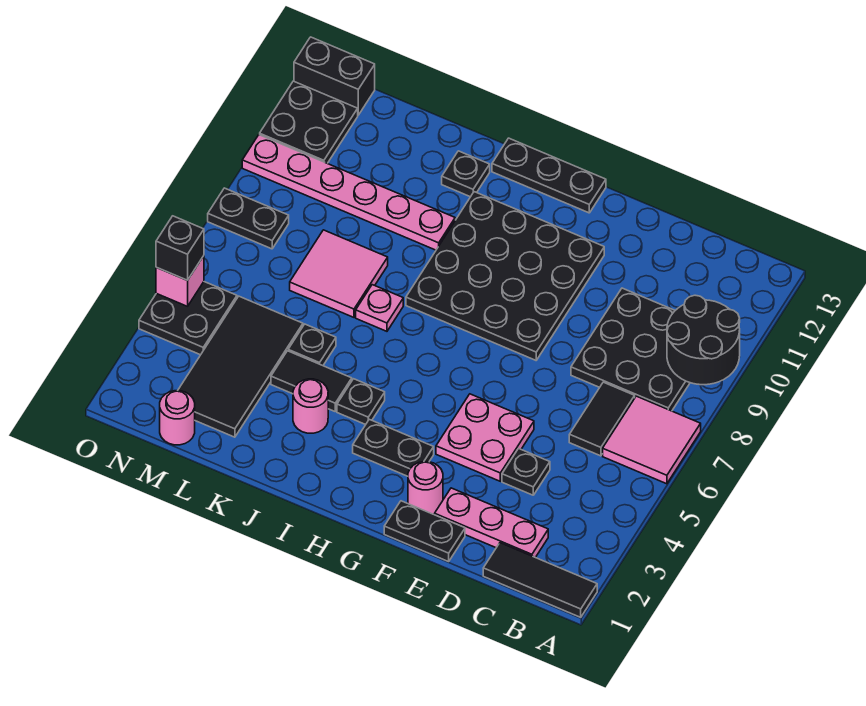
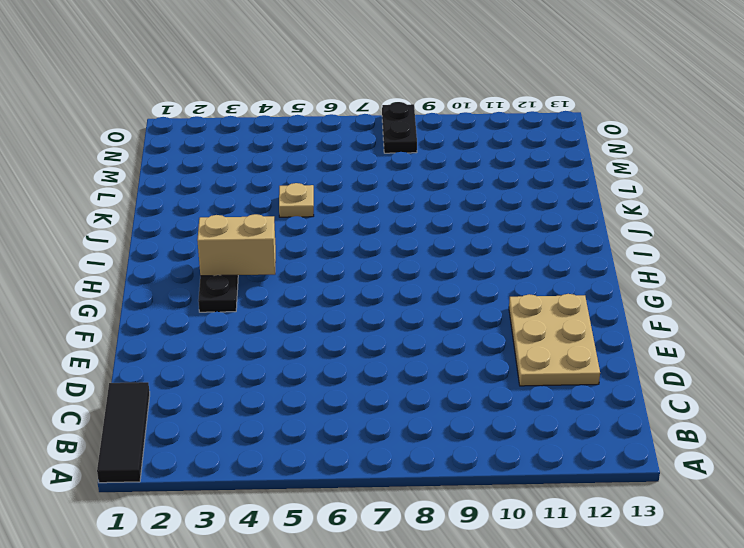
tan 2x3 plate [509,294,600,386] -> black 4x4 plate [406,192,604,360]
tan 1x2 brick [197,214,276,276] -> none
tan 1x1 plate [279,183,314,217] -> black 1x1 plate [288,324,336,366]
none -> pink 2x2 tile [603,396,701,484]
none -> black 3x3 plate [571,288,690,411]
none -> pink 1x3 plate [435,488,548,557]

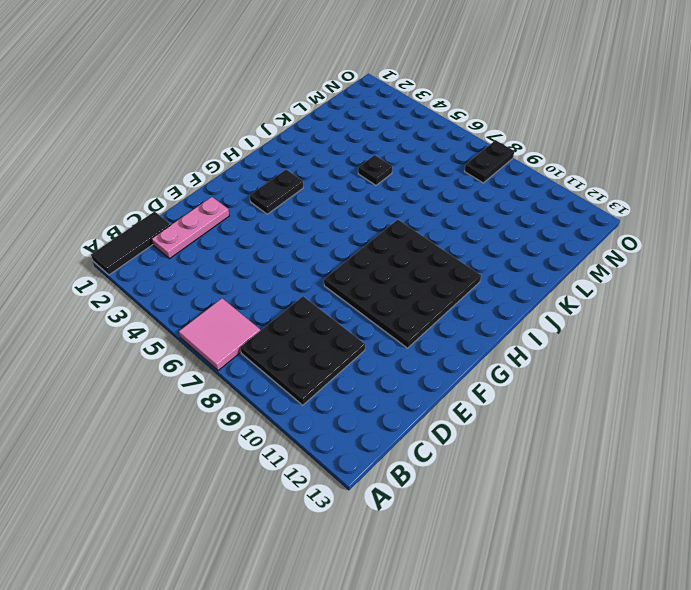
none -> black 1x2 tile [569,382,635,456]
none -> black 1x1 plate [502,449,550,495]
none -> black 1x2 plate [384,501,465,562]

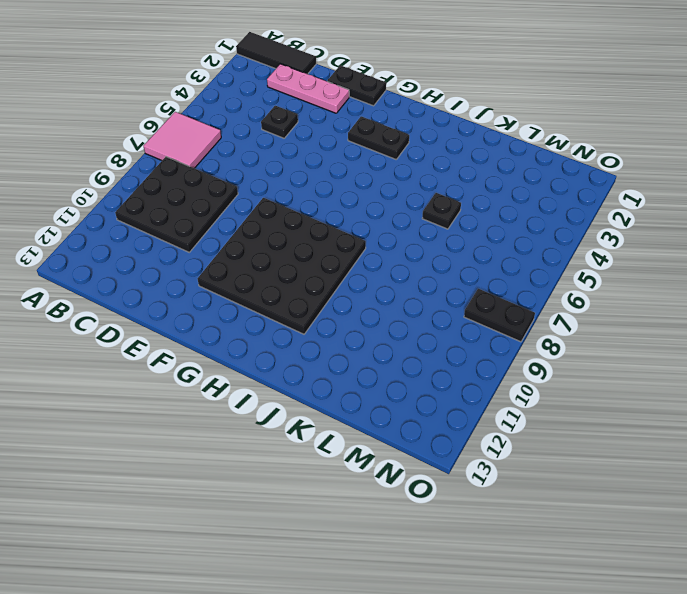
none -> black 1x2 tile [569,382,635,456]
none -> pink 2x2 plate [436,394,534,481]
none -> pink 1x1 round brick [408,462,443,514]

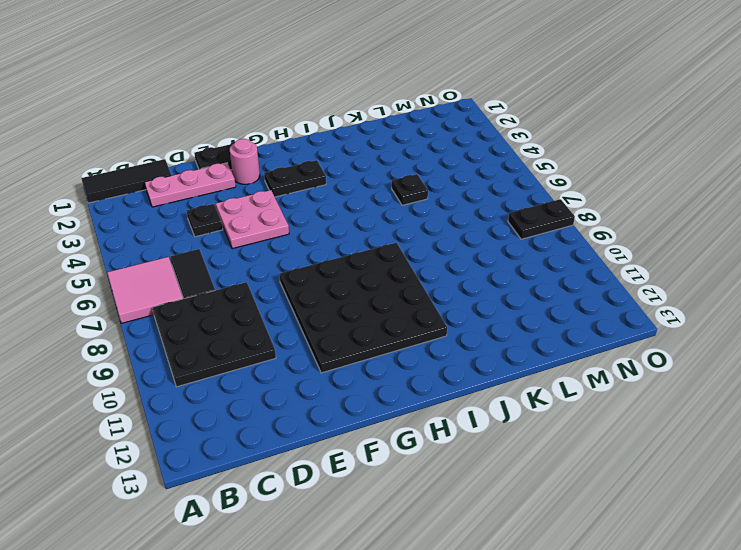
none -> black 1x3 plate [492,138,606,213]
none -> black 1x1 plate [337,379,385,425]
none -> pink 1x1 round brick [293,379,328,433]

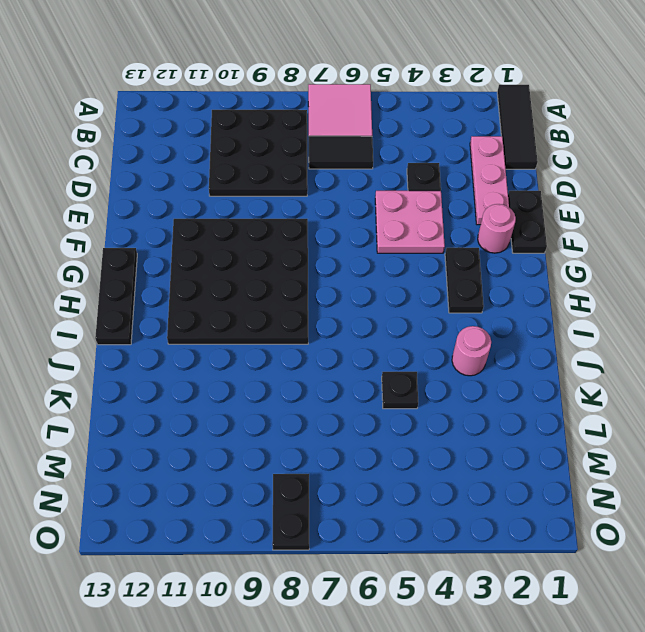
none -> black 1x1 plate [337,379,385,425]
none -> black 1x2 tile [271,351,352,411]
none -> pink 1x1 plate [356,285,403,331]

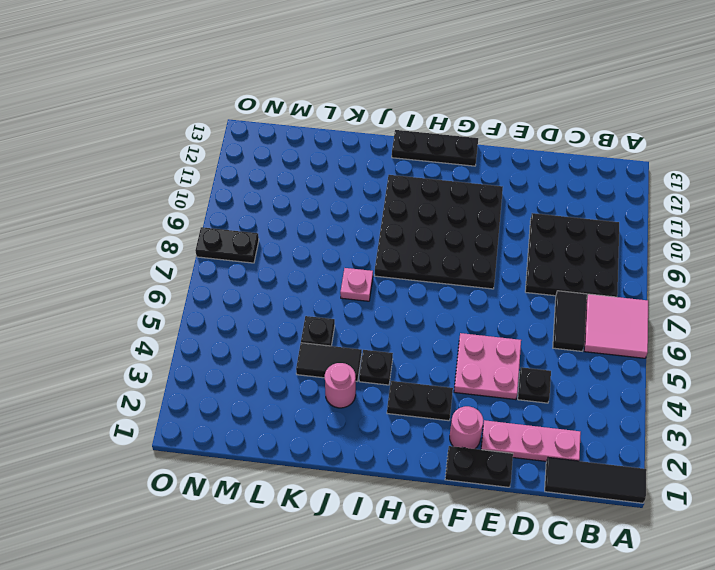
none -> pink 1x6 plate [242,135,455,250]
none -> black 1x1 plate [442,151,490,197]
none -> pink 2x2 tile [290,230,388,317]

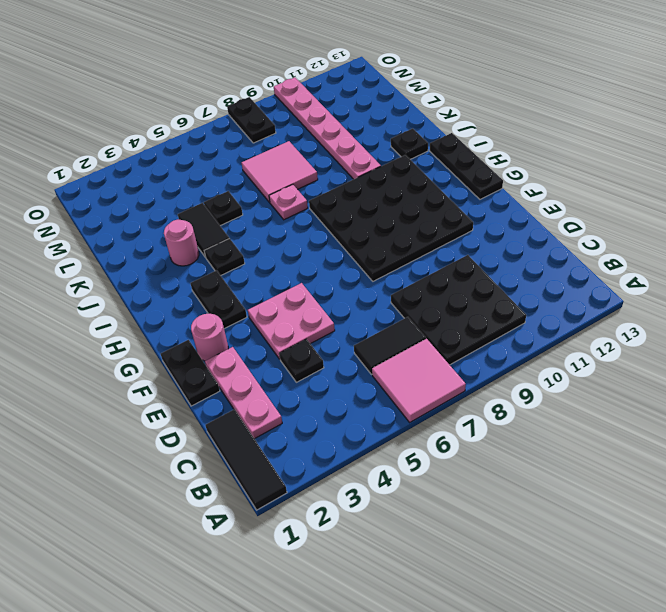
none -> black 2x4 tile [178,296,303,437]
none -> pink 1x1 round brick [160,391,195,445]
none -> black 2x2 plate [139,282,237,355]

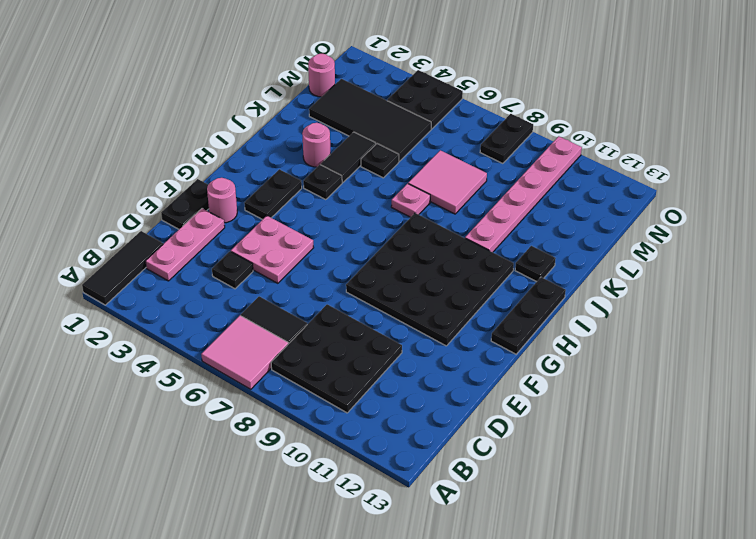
none -> black 2x2 plate [260,81,358,163]
none -> black 1x2 brick [294,37,375,115]
none -> black 2x2 round brick [667,295,740,385]

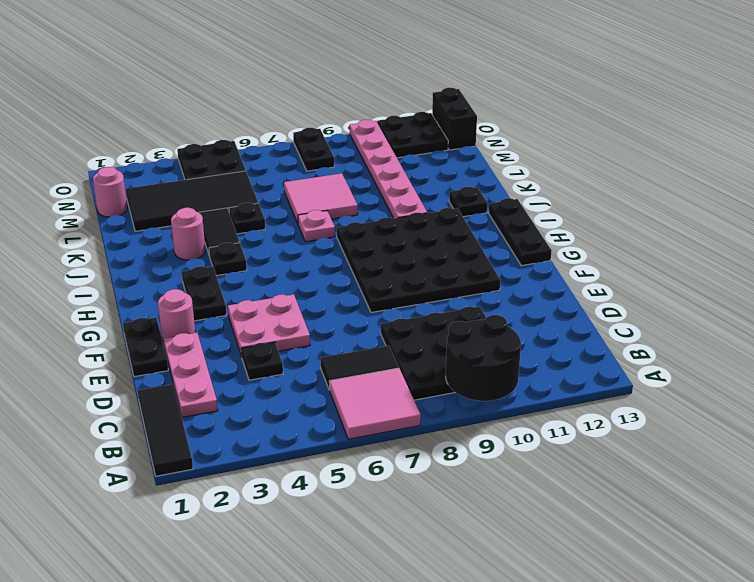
none -> pink 1x1 brick [156,256,204,306]
none -> black 1x1 brick [156,216,204,280]

